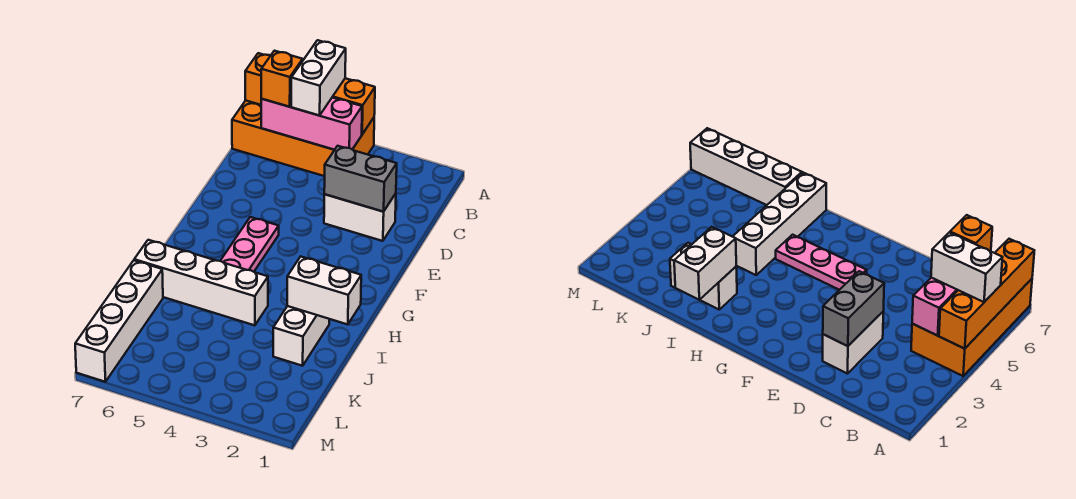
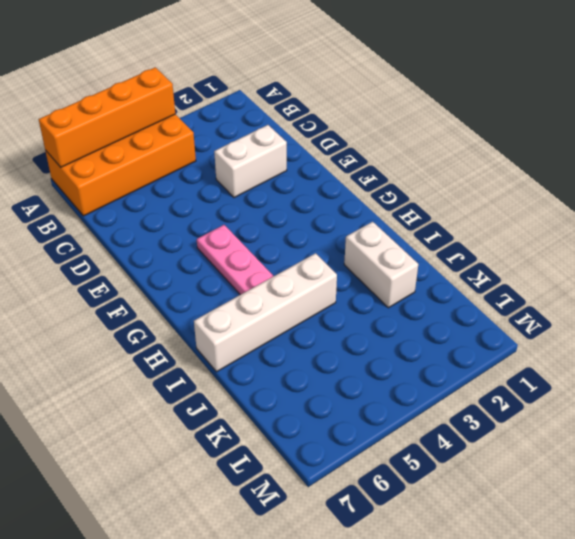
none -> white 1x4 brick [75,260,163,382]
none -> pink 1x3 brick [261,98,362,150]
none -> grey 1x2 brick [324,146,397,212]

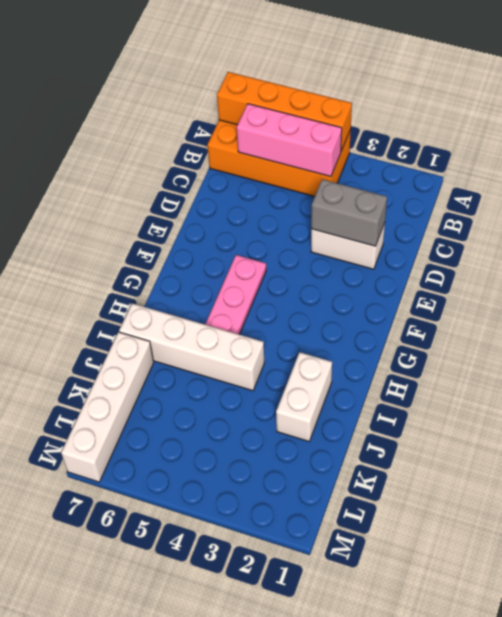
none -> white 1x2 brick [287,257,361,325]
none -> white 1x2 brick [291,40,346,116]
none -> orange 1x1 brick [261,51,303,107]

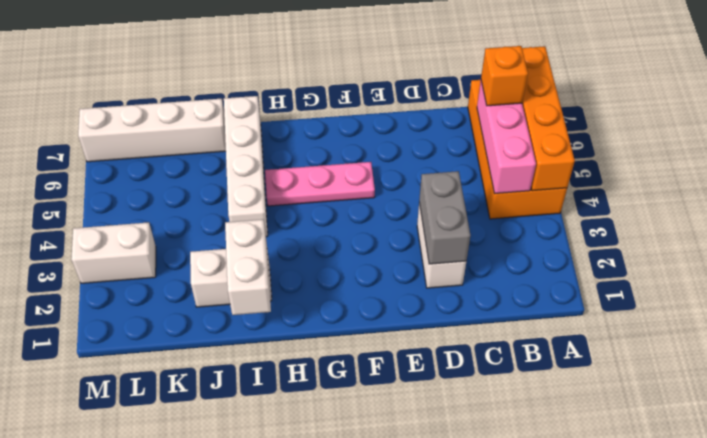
white 1x2 brick [71,222,156,283] -> white 1x2 brick moved to [291,40,346,116]

